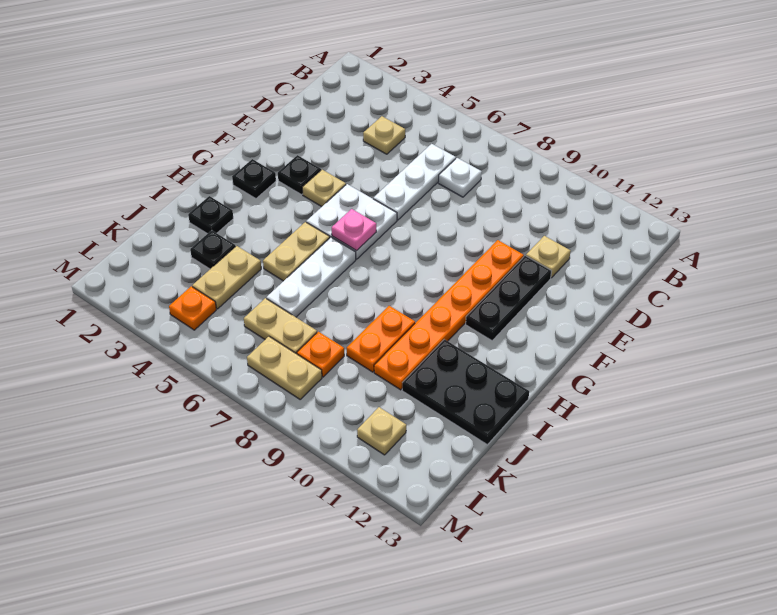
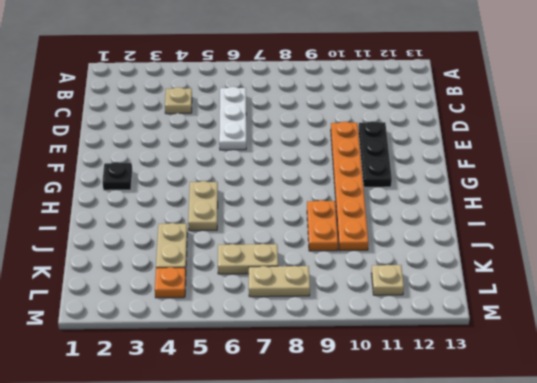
none -> white 1x1 plate [438,158,482,197]
none -> tan 1x1 plate [526,236,571,278]
none -> black 1x1 plate [278,155,321,195]

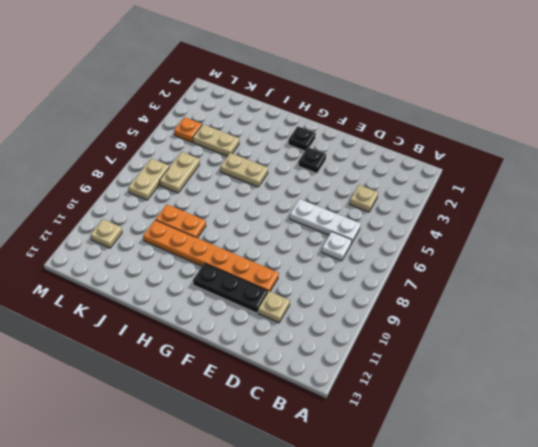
none -> tan 1x1 plate [302,170,346,207]
none -> white 2x2 plate [306,184,397,259]
none -> white 1x3 plate [266,237,356,317]

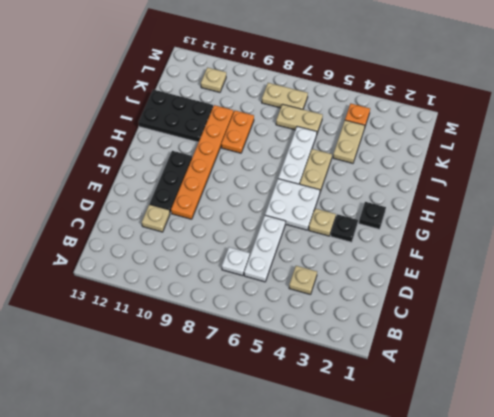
none -> black 1x1 plate [188,196,233,234]
none -> black 1x1 plate [190,230,236,269]
none -> orange 1x1 plate [297,332,344,377]

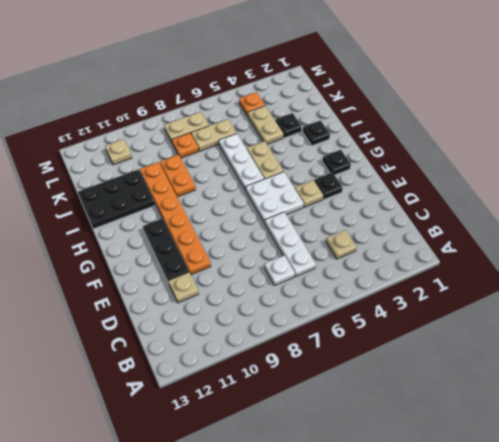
none -> pink 1x1 plate [332,209,376,251]

